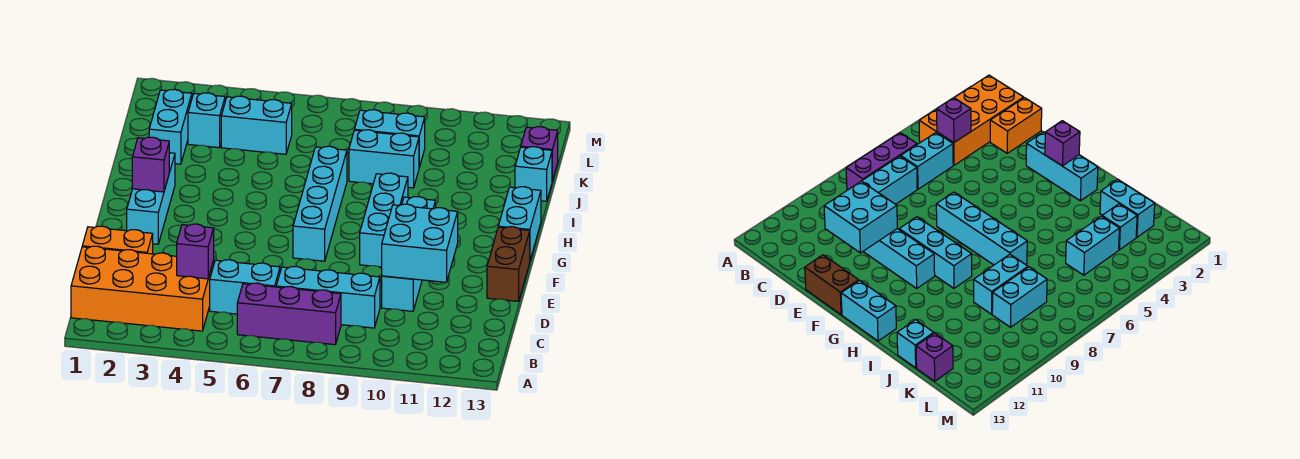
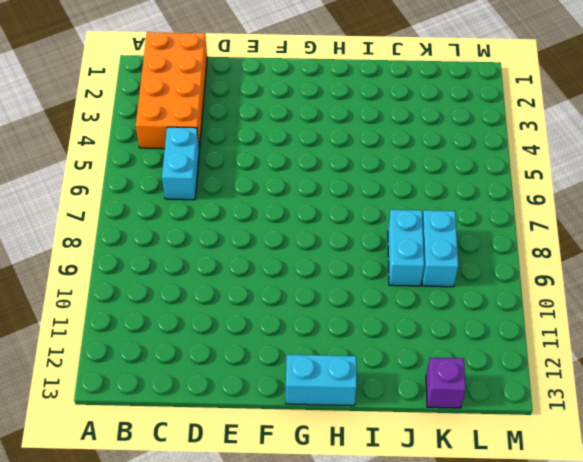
none -> purple 1x3 brick [237,283,341,345]
none -> cyan 1x3 brick [276,266,380,328]
none -> orange 1x2 brick [82,226,153,254]

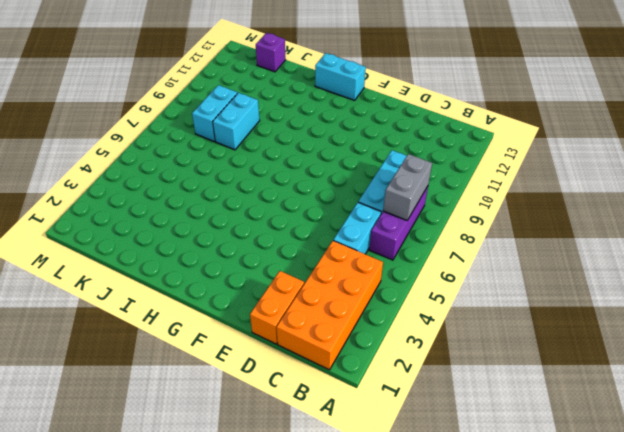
grey 1x2 brick [383,154,432,220] -> none
none -> cyan 1x4 brick [382,196,436,311]
none -> brown 1x2 brick [487,227,530,301]
none -> cyan 1x3 brick [127,153,175,244]

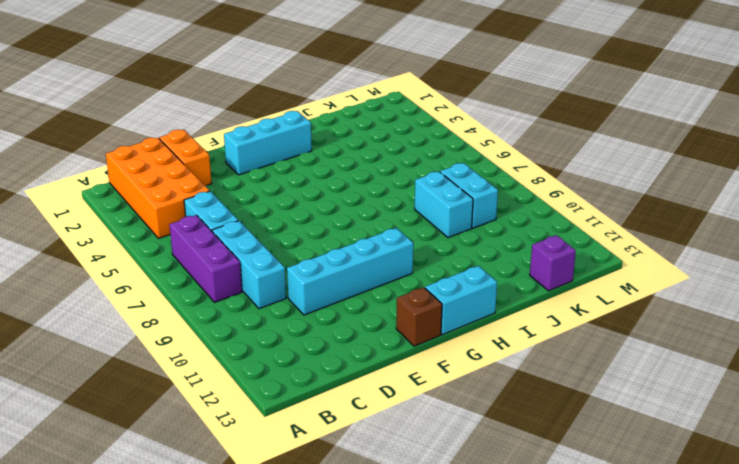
brown 1x1 brick [396,287,442,346] -> brown 1x2 brick [487,227,530,301]
none -> cyan 1x4 brick [293,146,347,261]
none -> cyan 1x3 brick [360,173,408,267]
none -> cyan 1x2 brick [149,89,192,164]

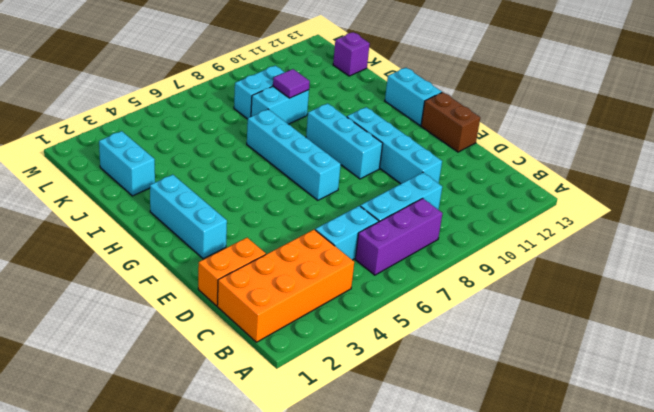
purple 1x1 tile [273,69,310,98] -> none
none -> cyan 1x1 brick [515,147,552,201]
none -> cyan 1x1 brick [188,93,225,148]
none -> cyan 1x2 brick [221,96,292,154]

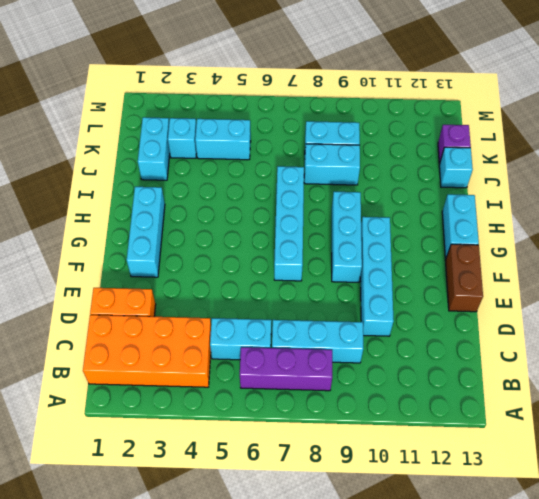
none -> purple 1x1 brick [177,224,214,279]
none -> cyan 2x2 brick [382,204,458,282]
none -> purple 1x1 brick [132,137,169,192]

